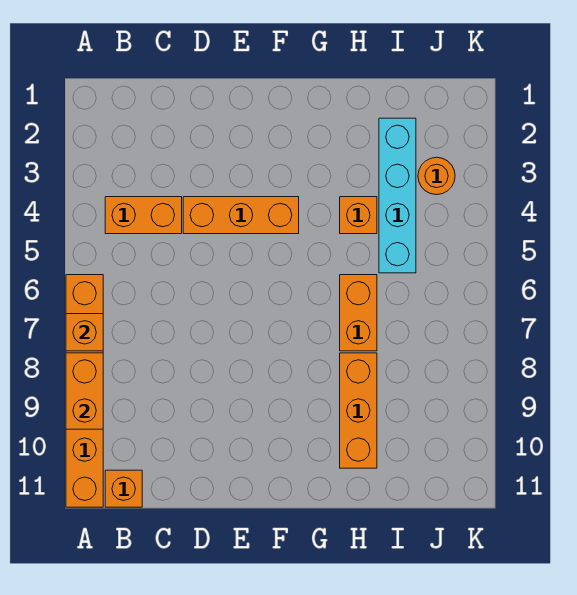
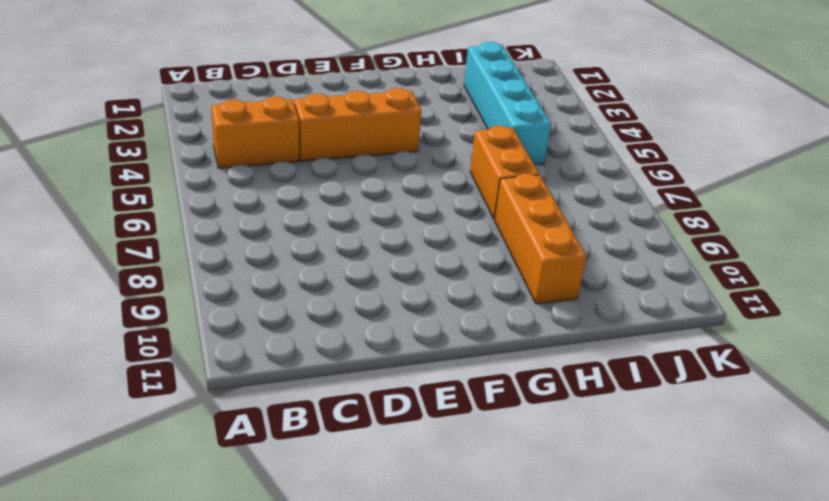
none -> orange 1x6 brick [66,275,103,507]
none -> orange 1x1 brick [105,470,142,507]

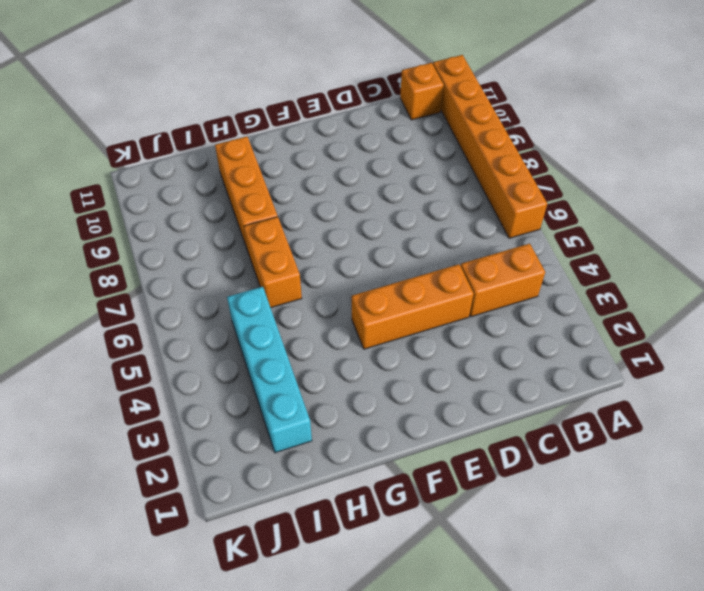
none -> orange 1x1 brick [340,197,377,234]
none -> orange 1x1 round brick [418,157,455,195]

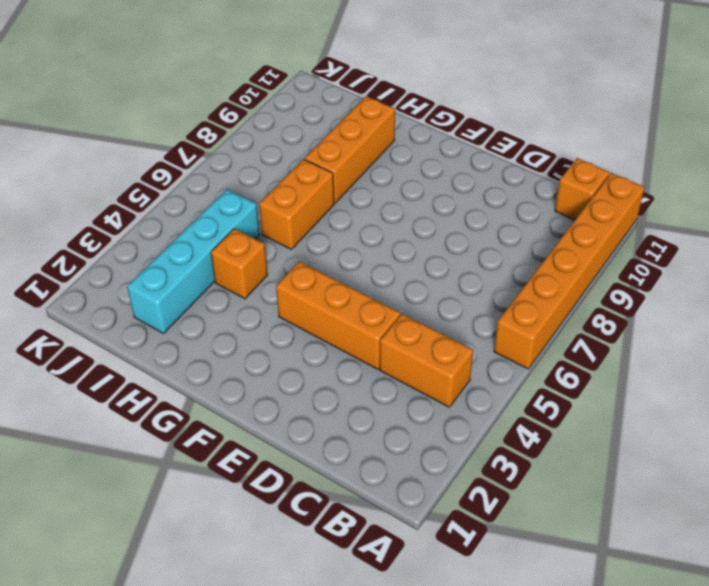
none -> orange 1x1 round brick [418,157,455,195]
none -> orange 1x1 brick [66,314,103,351]

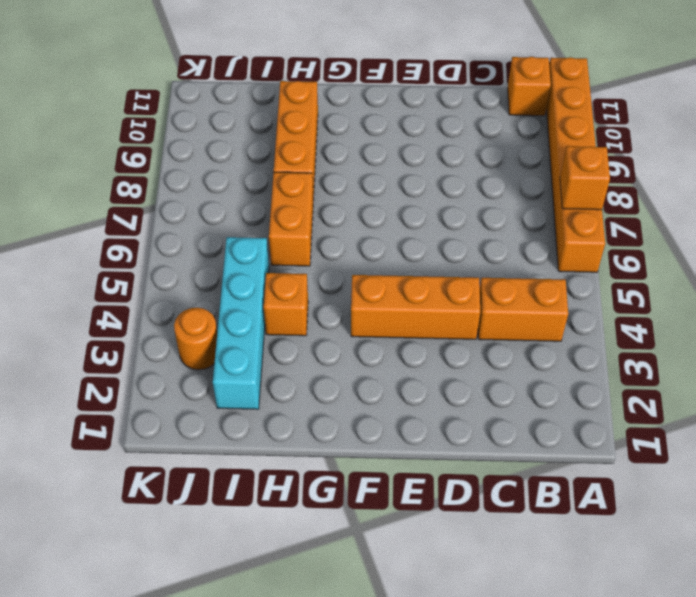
none -> orange 1x2 brick [66,353,103,429]

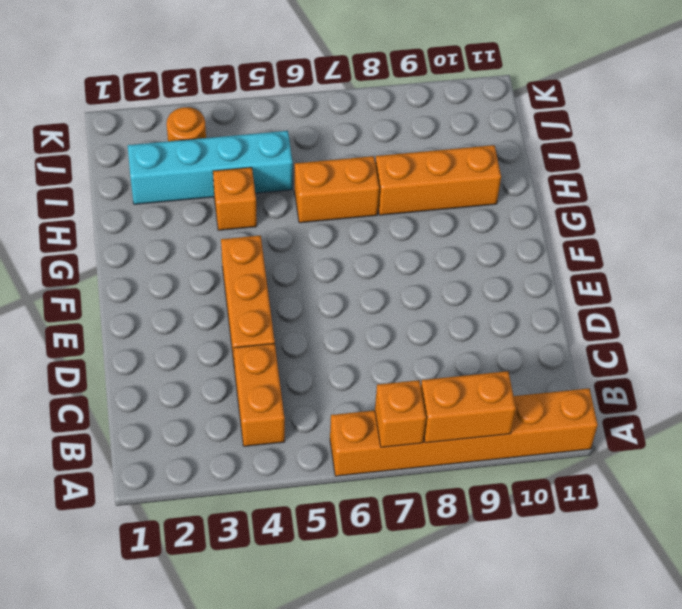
none -> orange 1x1 brick [105,470,142,507]

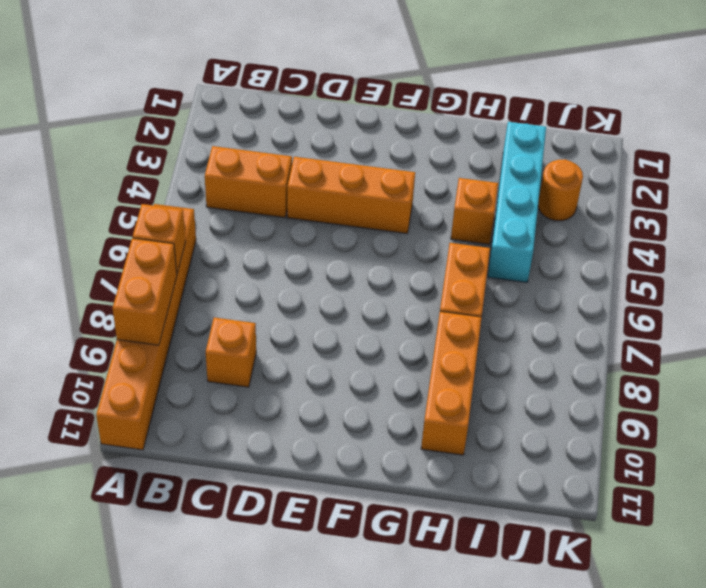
orange 1x1 brick [206,318,256,387] -> orange 1x1 brick moved to [105,470,142,507]

